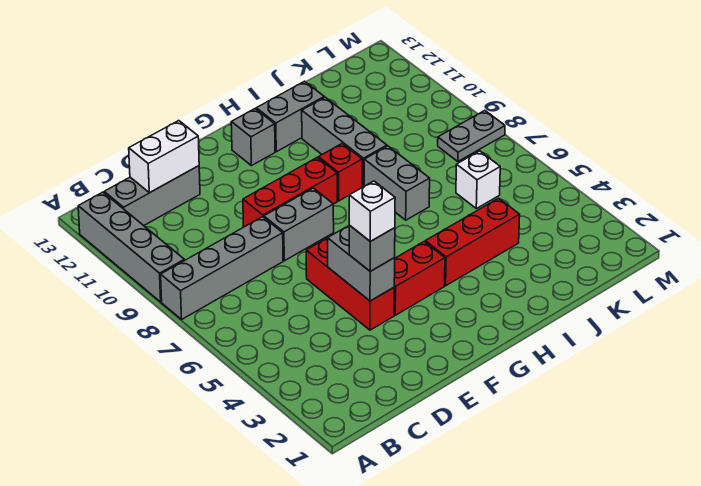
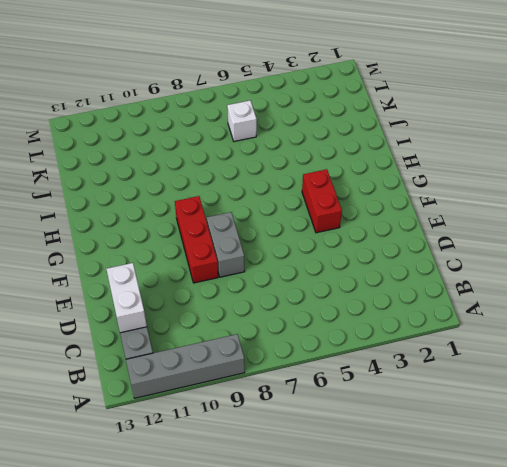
none -> grey 1x4 brick [161,217,283,319]
none -> red 1x3 brick [306,238,394,330]
none -> grey 1x1 brick [231,109,275,166]

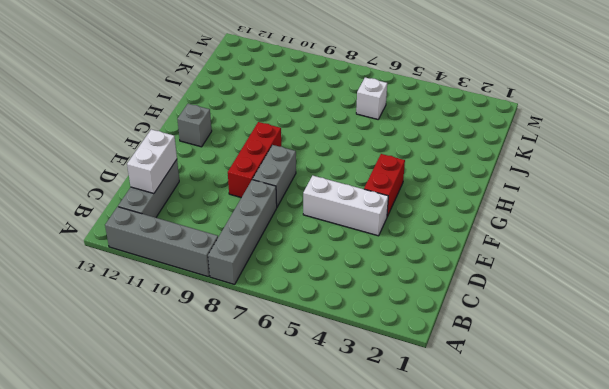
white 1x3 brick [303,176,388,236] -> red 1x3 brick [306,238,394,330]
none -> red 1x3 brick [425,198,520,286]
none -> red 1x1 brick [319,144,362,201]
none -> grey 1x2 brick [256,81,324,152]

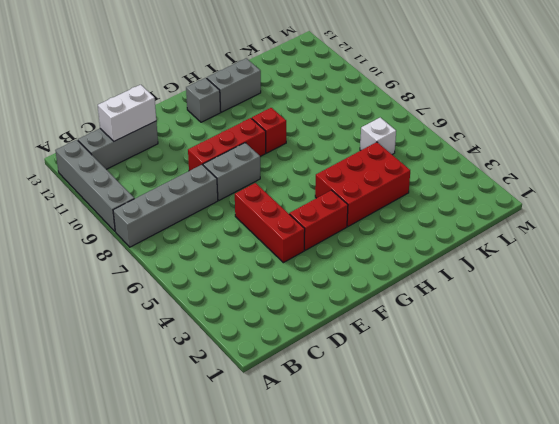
red 2x3 brick [315,142,410,226] -> red 1x3 brick [425,198,520,286]
none -> grey 1x2 brick [364,146,430,220]
none -> grey 1x3 brick [302,97,387,187]
none -> grey 1x2 plate [438,111,505,162]

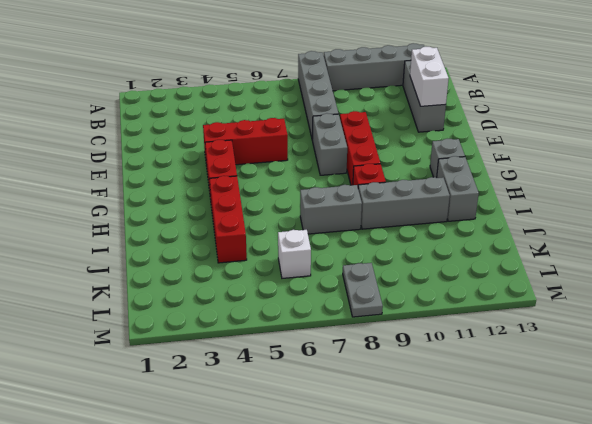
none -> grey 1x2 brick [328,226,395,301]
none -> grey 1x1 brick [349,225,395,271]
none -> white 1x1 brick [349,181,395,241]

